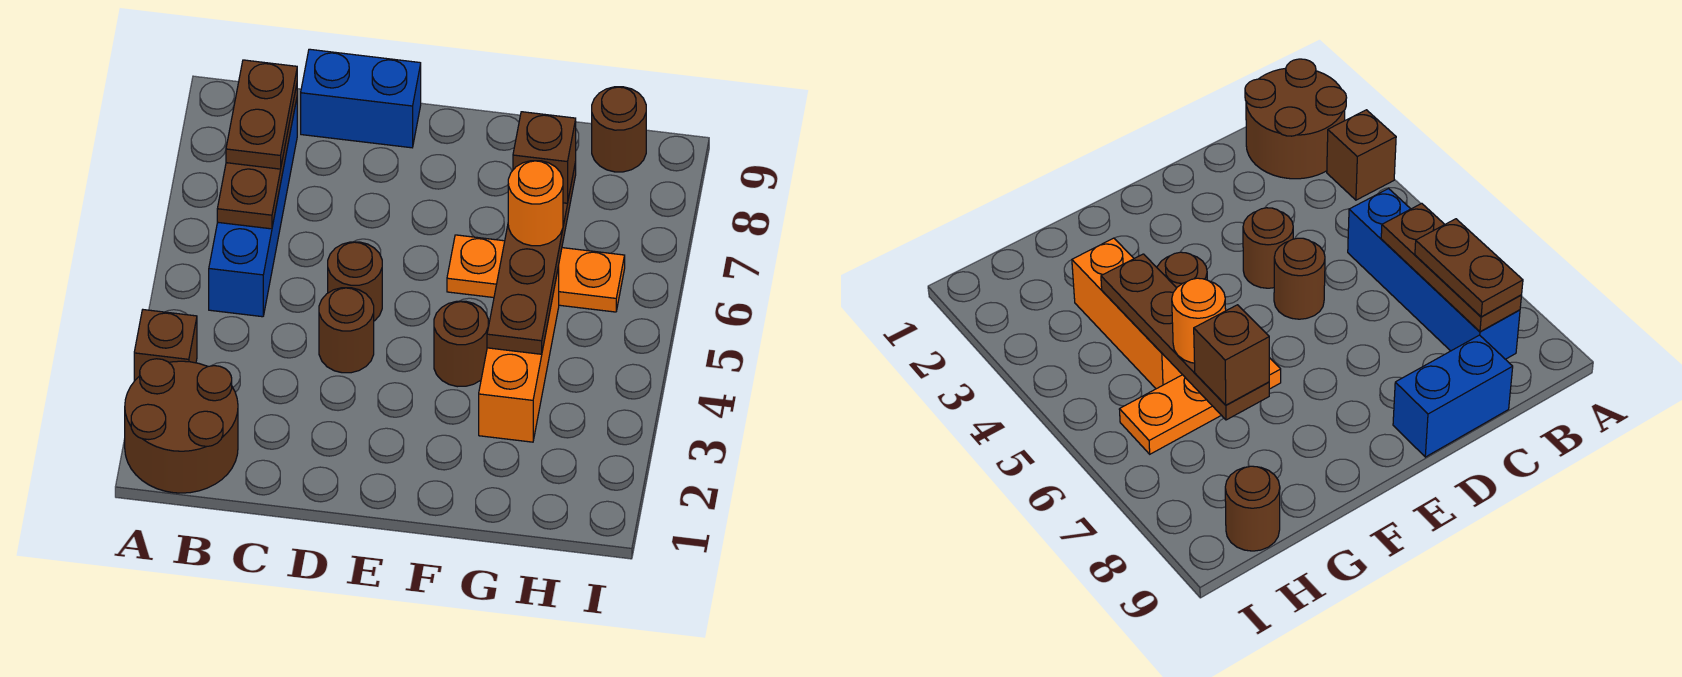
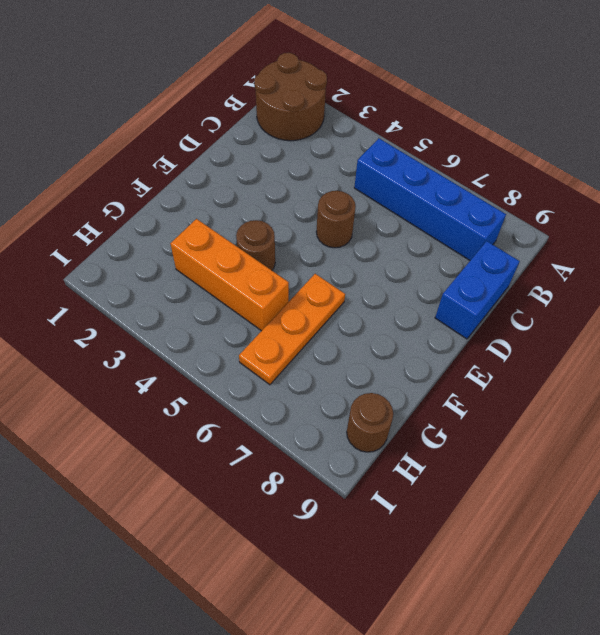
none -> brown 1x1 brick [134,310,197,381]
none -> brown 1x1 round brick [319,288,374,373]
none -> brown 1x3 plate [217,85,297,229]

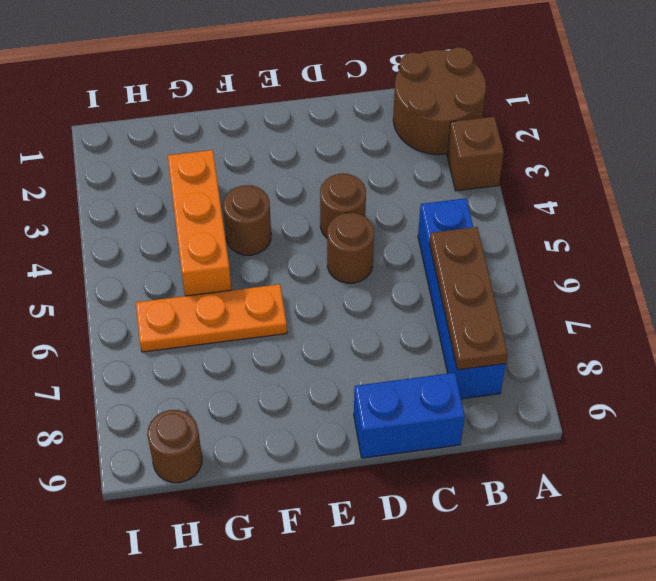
none -> brown 1x4 plate [487,162,576,354]
none -> brown 1x2 plate [226,60,297,169]
none -> orange 1x1 round brick [508,161,563,246]

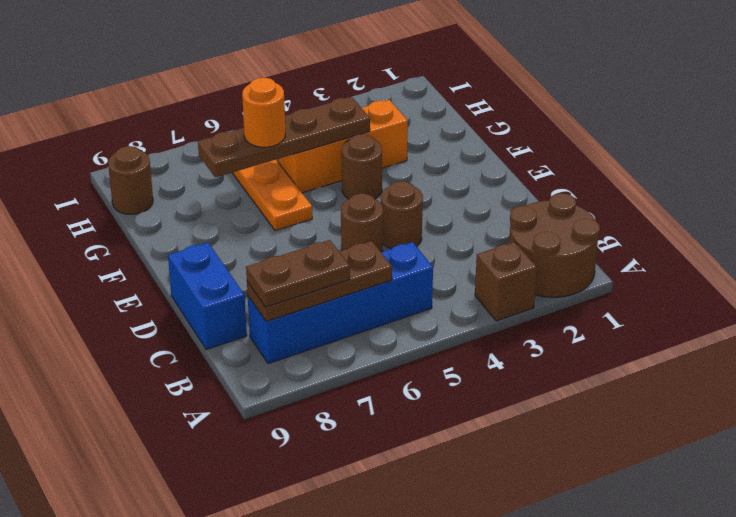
none -> brown 1x1 brick [513,112,576,203]

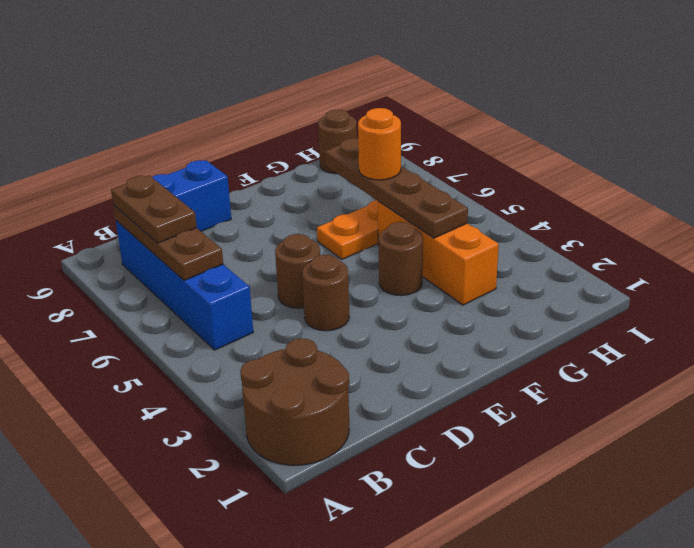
none -> brown 1x1 brick [134,310,197,381]
none -> brown 1x1 brick [513,112,576,203]

